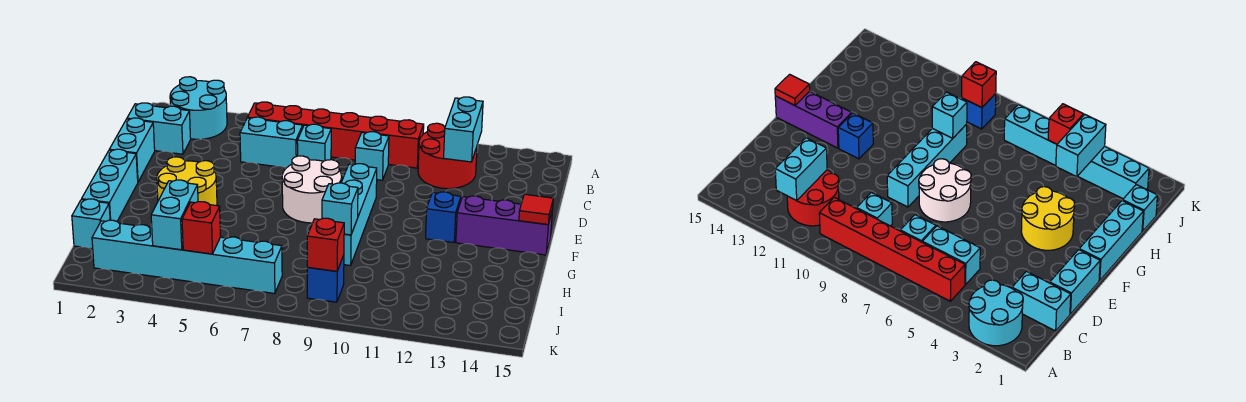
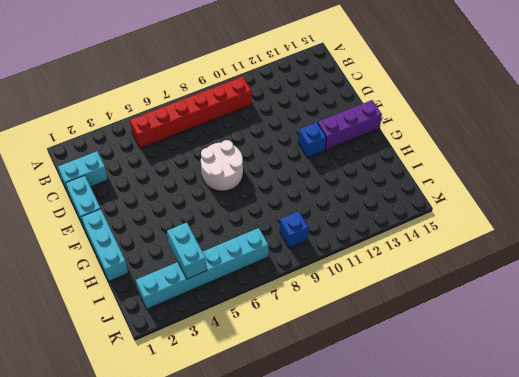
none -> cyan 2x2 round brick [170,77,227,139]
none -> red 2x2 round brick [418,123,477,189]
none -> cyan 1x2 brick [240,117,303,168]

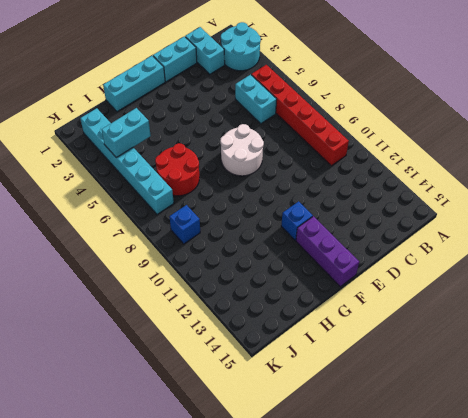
red 2x2 round brick [155,143,199,196] -> red 2x2 round brick moved to [418,123,477,189]
none -> cyan 1x1 brick [297,124,331,161]
none -> cyan 1x1 brick [355,132,389,180]
none -> cyan 1x4 brick [341,164,377,266]

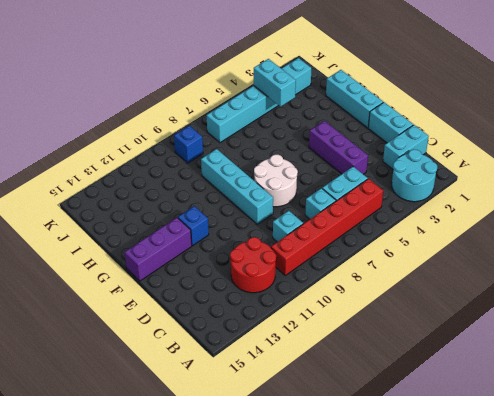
purple 1x3 brick [309,121,368,174] -> yellow 2x2 round brick [157,157,217,206]
none -> cyan 1x1 brick [72,199,110,249]
none -> cyan 1x2 brick [444,97,483,162]
none -> red 1x1 tile [519,194,553,225]

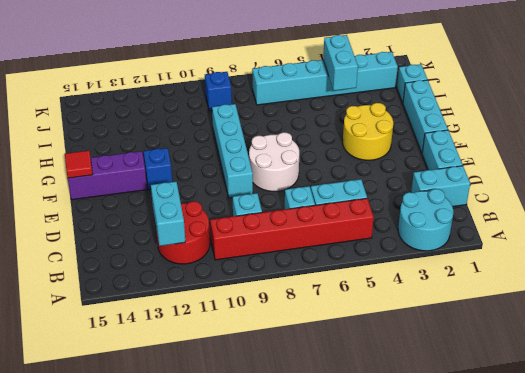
none -> cyan 1x1 brick [322,183,358,235]
none -> red 1x1 brick [182,202,221,254]
none -> red 1x1 brick [307,218,344,271]

